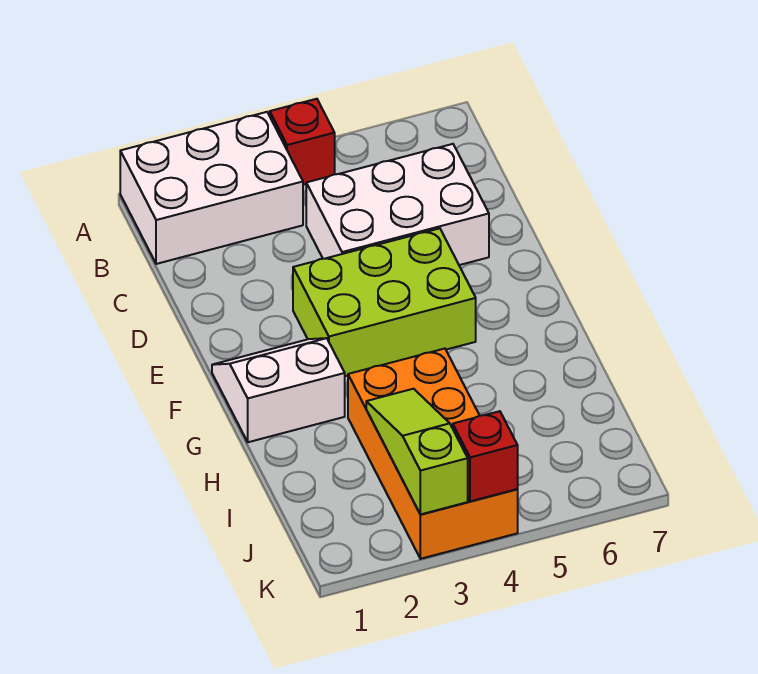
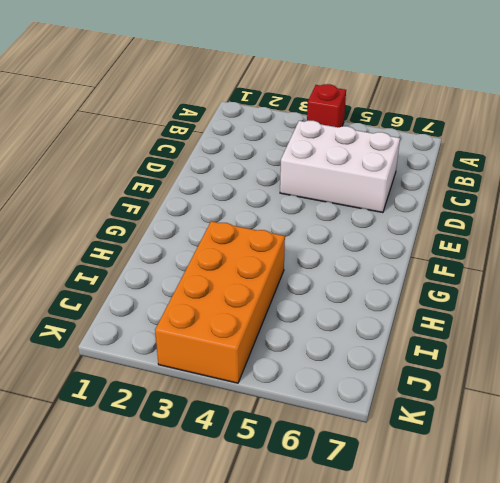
none -> white 2x3 brick [120,112,303,264]
none -> lime 2x3 brick [293,228,476,376]

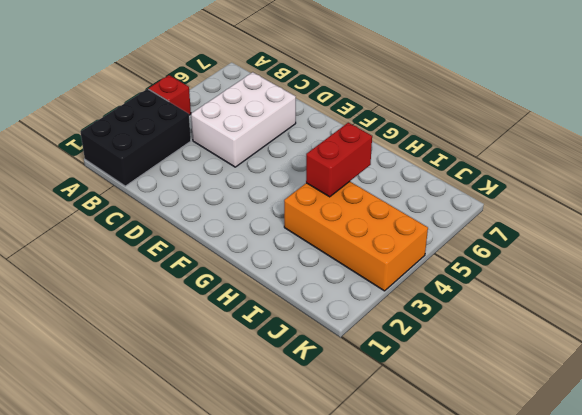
black 2x3 brick [81,89,191,186] -> white 2x3 brick [120,112,303,264]
red 1x2 brick [306,123,372,197] -> none
none -> lime 2x3 brick [293,228,476,376]
none -> white 2x2 slope [212,338,345,442]

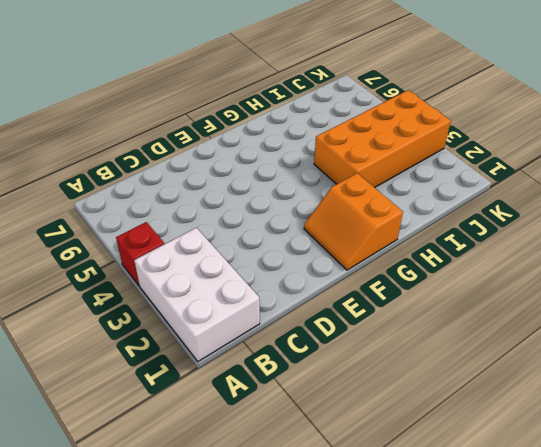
orange 2x2 slope [304,173,403,270] -> white 2x2 slope [212,338,345,442]
none -> white 2x3 brick [306,144,489,265]
none -> lime 2x3 brick [293,228,476,376]

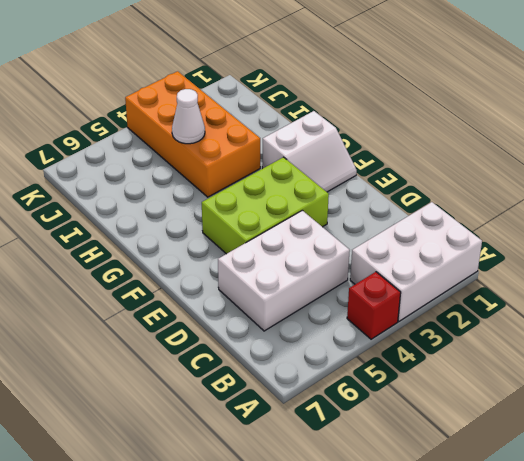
white 1x1 cone [172,89,205,144] -> none
none -> lime 1x3 slope [366,389,468,514]
none -> red 1x1 brick [453,411,518,501]

